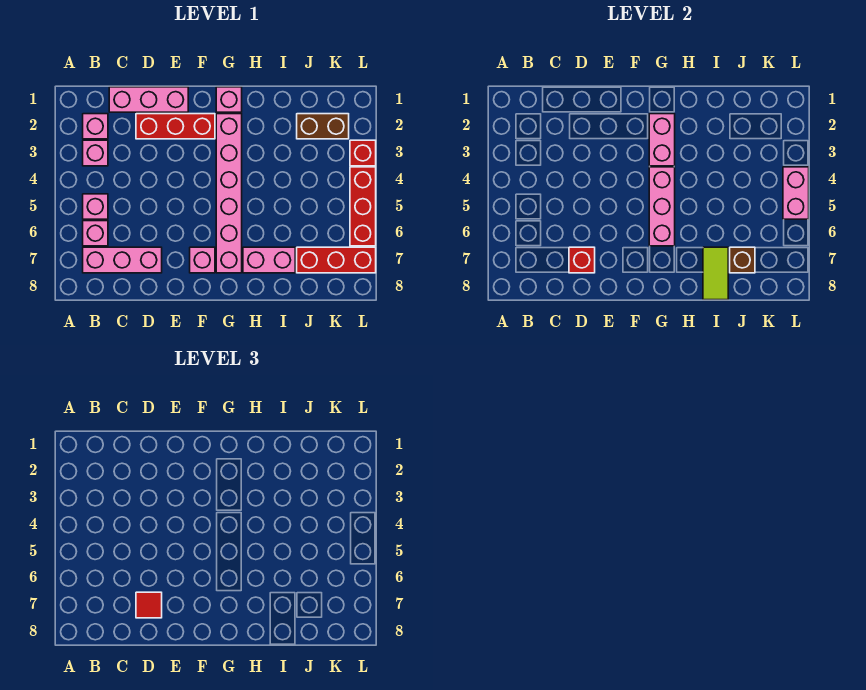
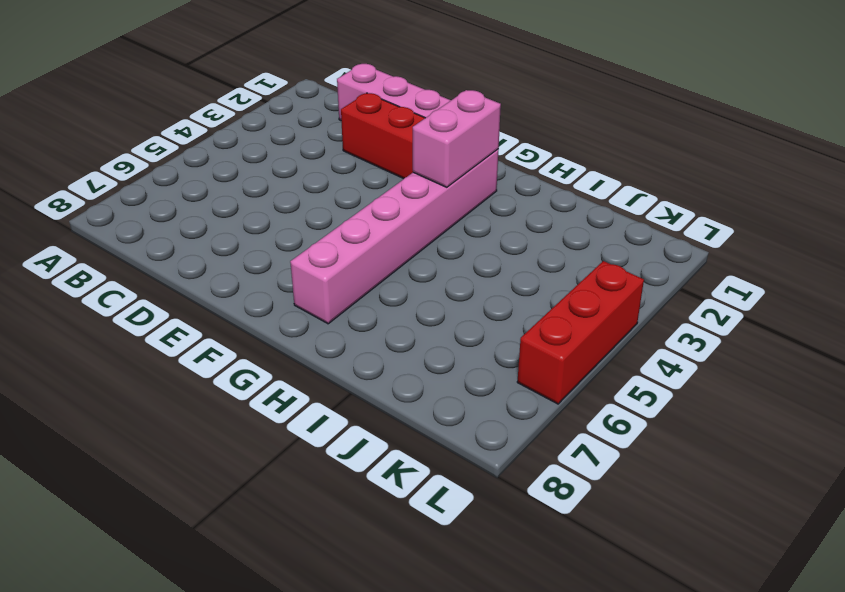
none -> pink 1x1 brick [83,114,108,139]
none -> pink 1x1 brick [83,140,108,166]
none -> pink 1x1 brick [83,194,108,219]

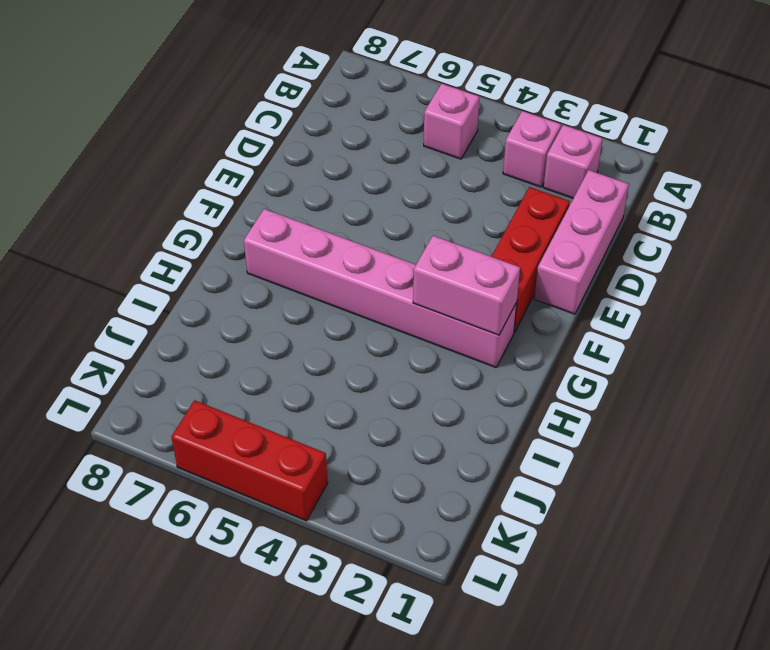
none -> pink 1x1 brick [83,221,108,246]
none -> pink 1x3 brick [83,247,162,273]
none -> pink 1x1 brick [190,247,215,273]

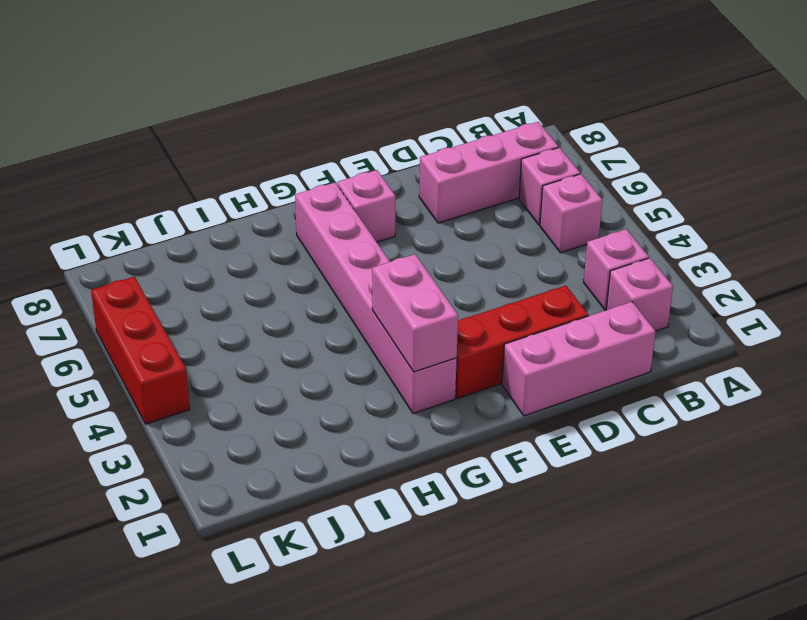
none -> pink 1x1 brick [216,87,242,112]
none -> pink 1x2 brick [243,247,295,273]
none -> brown 1x2 brick [297,114,349,139]

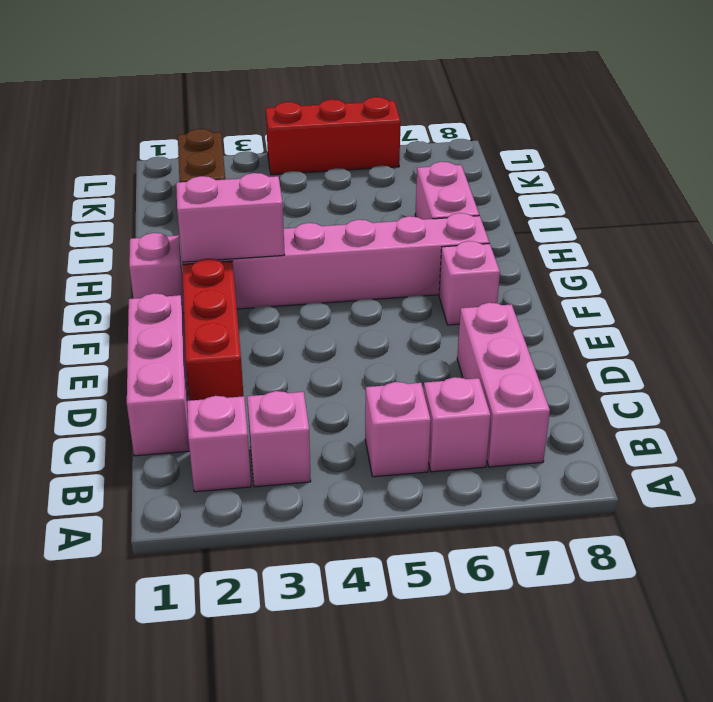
none -> red 1x3 brick [297,247,376,273]
none -> red 1x1 brick [350,140,376,166]
none -> red 1x1 brick [569,247,595,273]

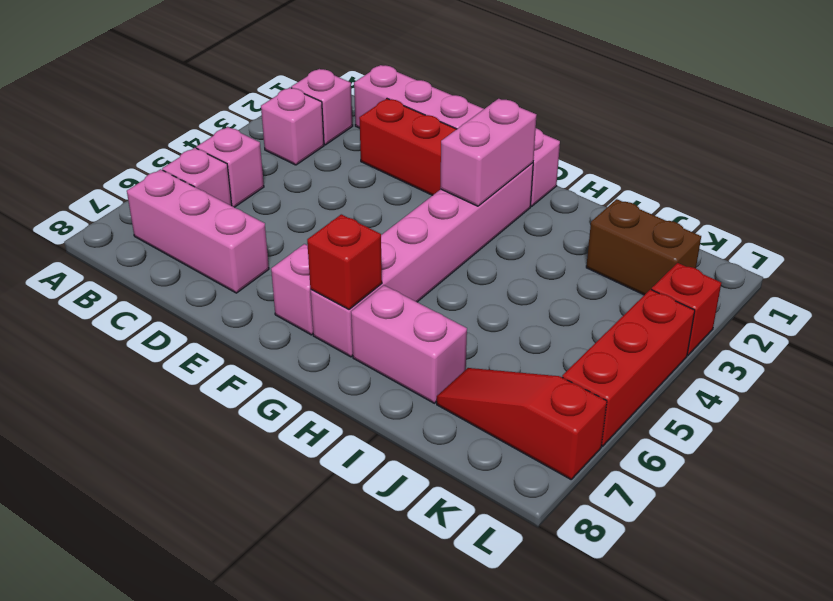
red 1x1 brick [307,214,382,309] -> red 1x1 brick moved to [569,247,595,273]
red 1x3 slope [437,368,607,479] -> red 1x3 brick [297,247,376,273]
none -> pink 1x3 brick [649,167,675,246]
none -> lime 1x2 tile [703,247,728,300]
none -> brown 1x1 brick [730,247,755,273]

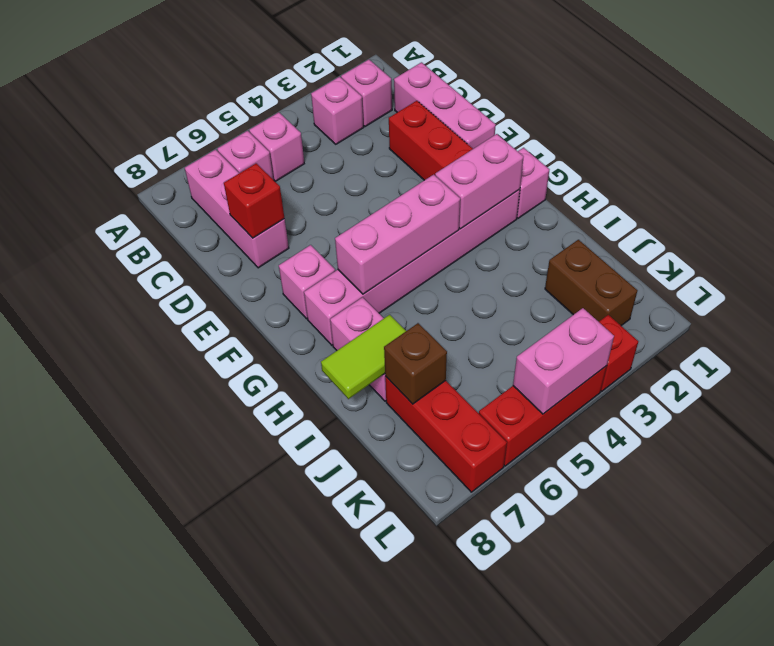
none -> red 1x1 tile [136,592,162,618]

